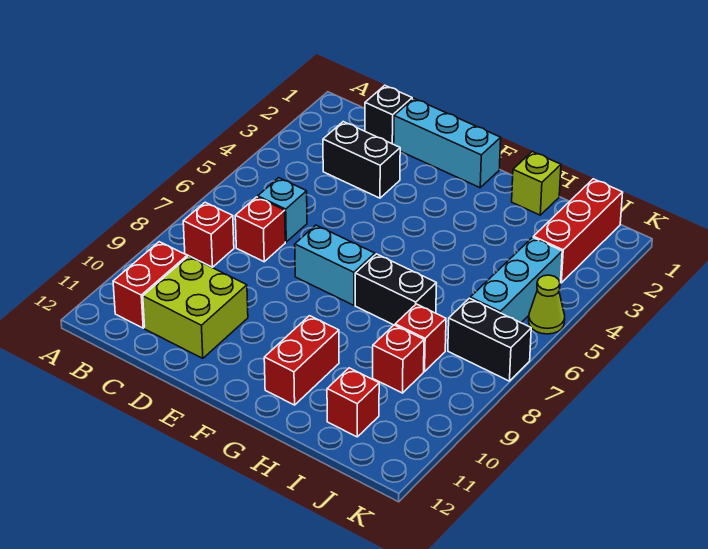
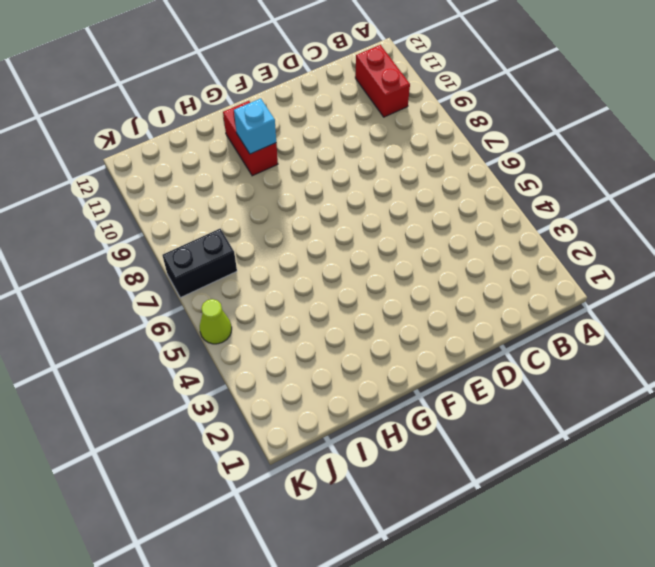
cyan 1x1 brick [234,98,276,154] -> cyan 1x1 brick moved to [258,178,307,242]
none -> red 1x1 brick [183,202,234,267]
none -> black 1x1 brick [365,85,412,144]
none -> black 1x2 brick [323,122,400,198]

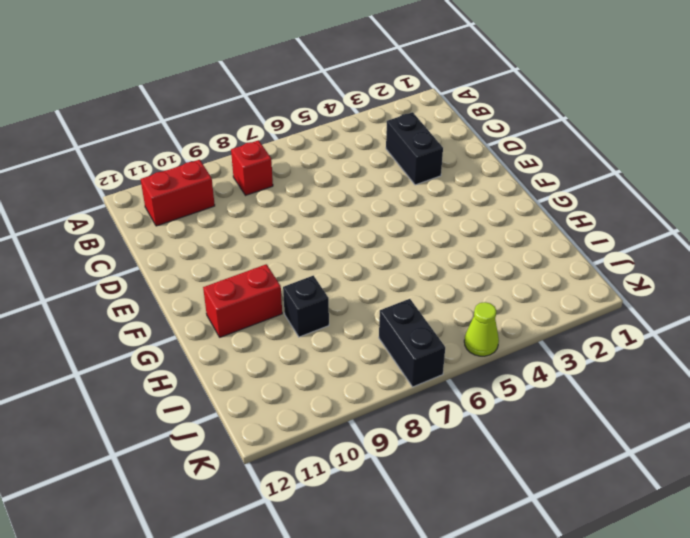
black 1x1 brick [283,276,329,337] -> black 1x1 brick moved to [365,85,412,144]
none -> cyan 1x1 brick [258,178,307,242]
none -> red 1x1 brick [235,197,285,262]
none -> lime 2x2 brick [143,256,248,358]

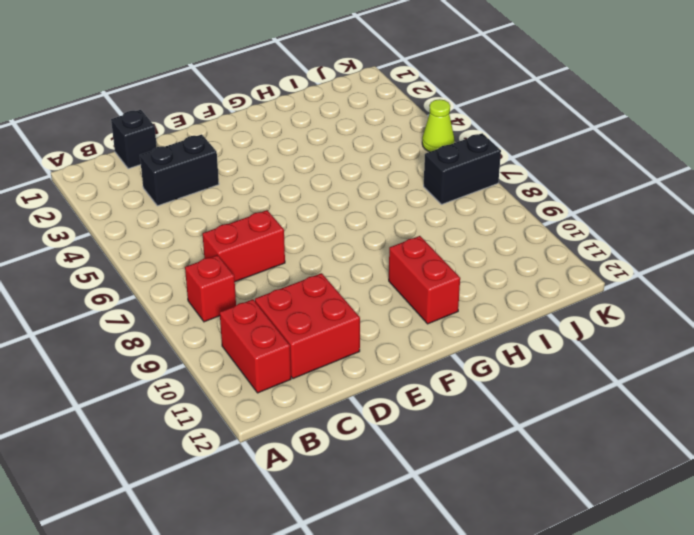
red 1x2 brick [203,210,285,282] -> red 1x1 brick [235,197,285,262]
red 2x2 brick [255,273,360,379] -> lime 2x2 brick [143,256,248,358]
none -> cyan 1x1 brick [258,178,307,242]
none -> cyan 1x3 brick [394,98,501,188]
none -> cyan 1x2 brick [295,225,375,305]

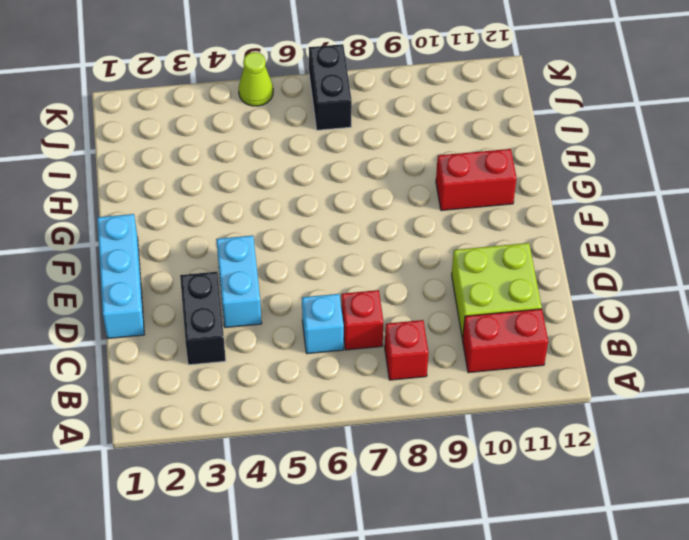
cyan 1x2 brick [216,235,262,328] -> cyan 1x2 brick moved to [295,225,375,305]
none -> black 1x1 brick [365,85,412,144]
none -> black 1x2 brick [355,254,437,325]
none -> lime 1x1 brick [512,152,561,215]

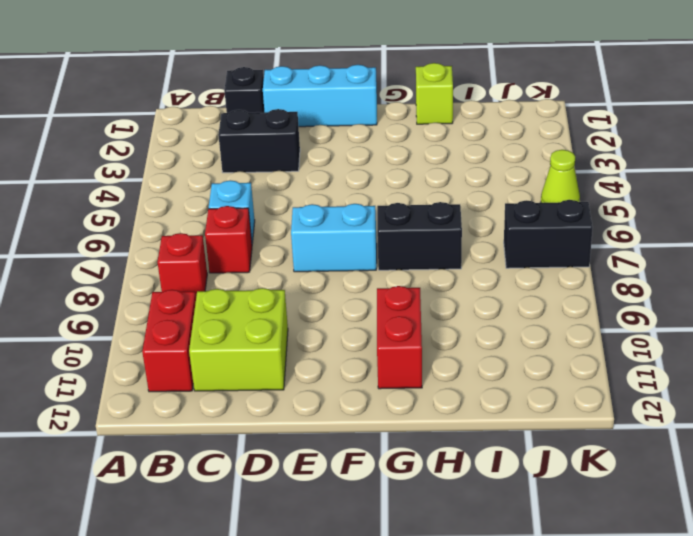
none -> red 1x1 brick [395,304,446,372]
none -> red 1x1 brick [373,325,424,393]
none -> red 1x1 brick [327,368,379,437]

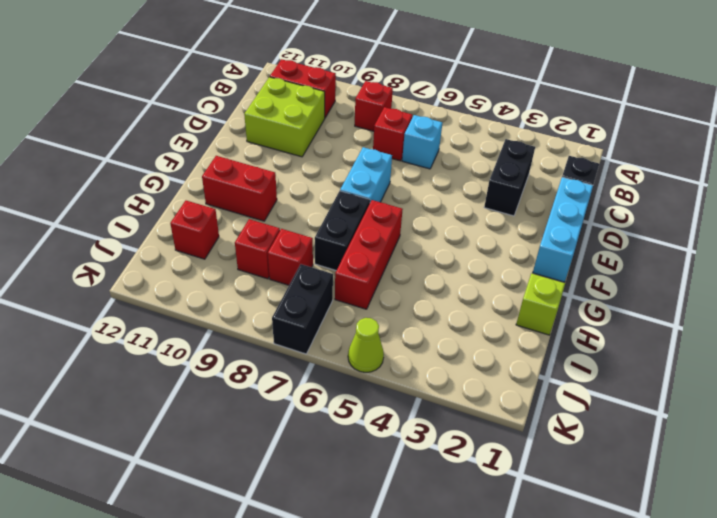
red 1x3 brick [335,200,403,309] -> red 1x3 brick turned to [533,179,623,283]
none -> cyan 1x3 brick [470,237,562,323]

